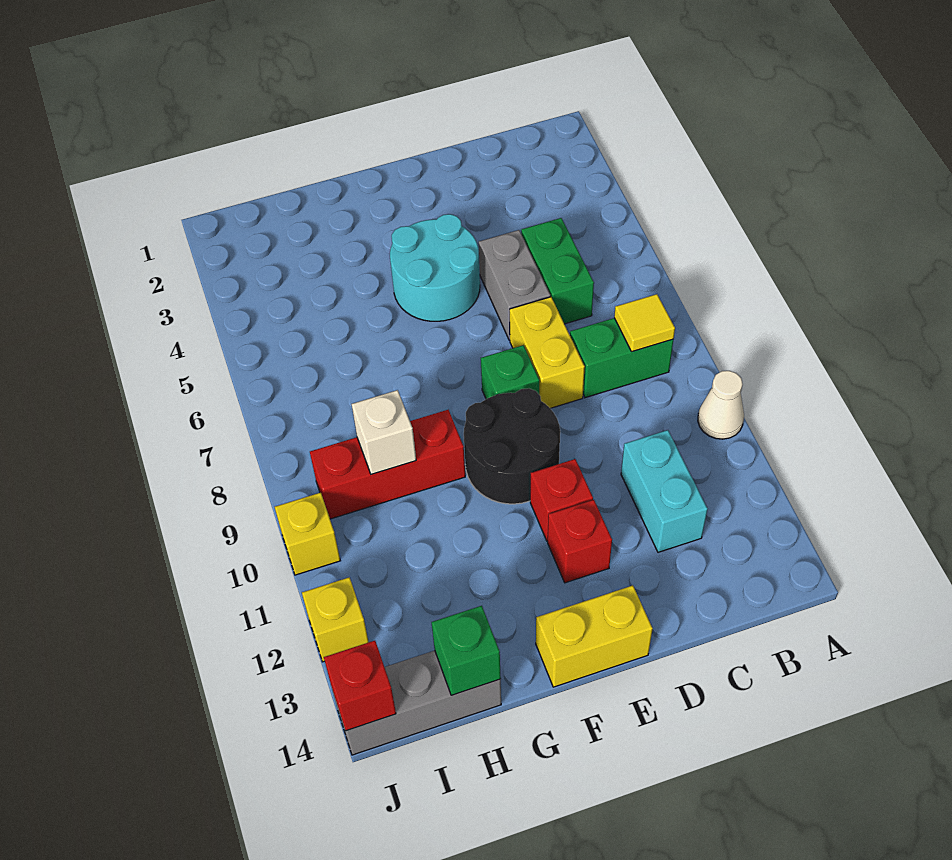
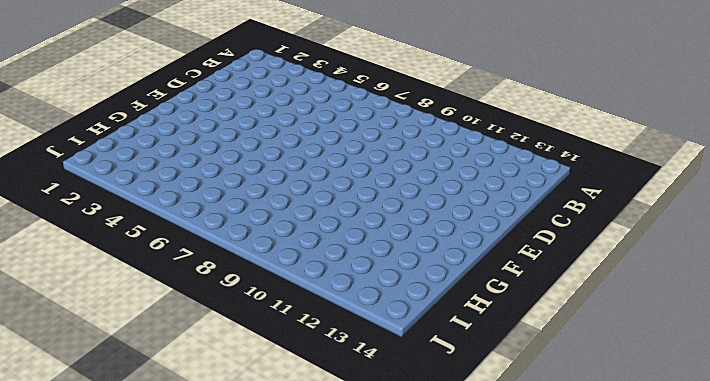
none -> white 1x1 cone [698,371,744,439]
none -> green 1x2 brick [570,318,673,398]
none -> green 1x2 brick [521,218,594,324]

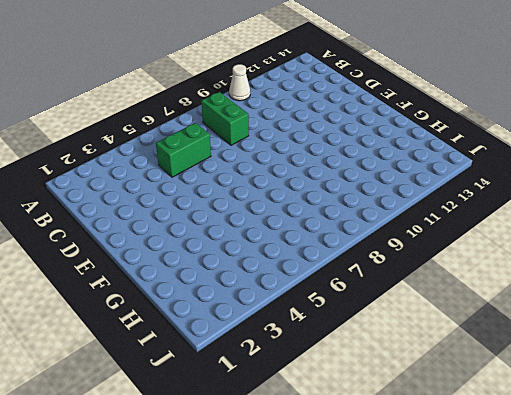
none -> cyan 1x2 brick [621,430,708,552]
none -> grey 1x2 brick [479,230,550,340]
none -> yellow 1x2 brick [510,297,585,408]

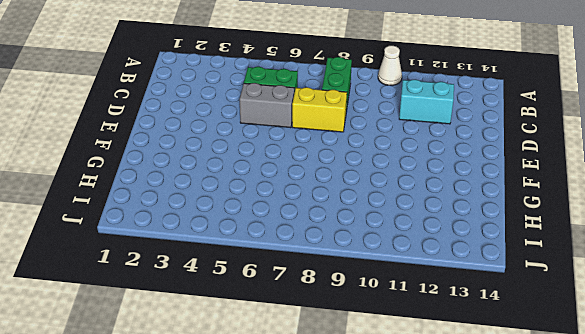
none -> cyan 2x2 round brick [390,214,480,321]
none -> green 1x1 brick [481,345,539,399]
none -> black 2x2 round brick [464,388,560,504]

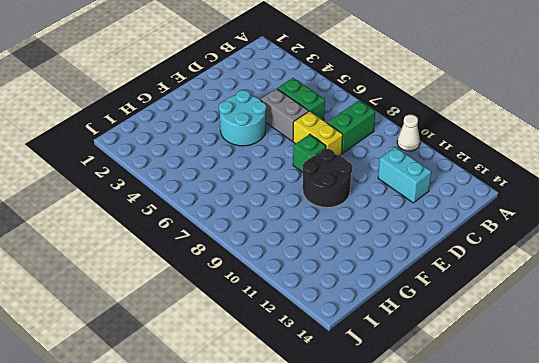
none -> red 1x1 brick [530,459,593,541]
none -> red 1x1 brick [548,500,612,583]
none -> yellow 1x2 brick [536,585,653,687]

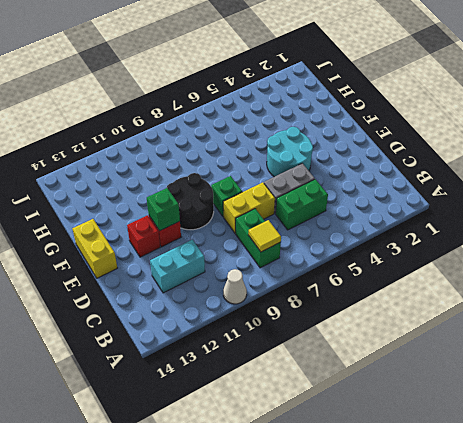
green 1x1 brick [147,188,180,231] -> green 1x1 brick moved to [431,606,501,695]
none -> red 1x3 brick [310,410,465,519]
none -> grey 1x3 brick [333,651,501,755]
none -> yellow 1x1 brick [275,493,340,575]

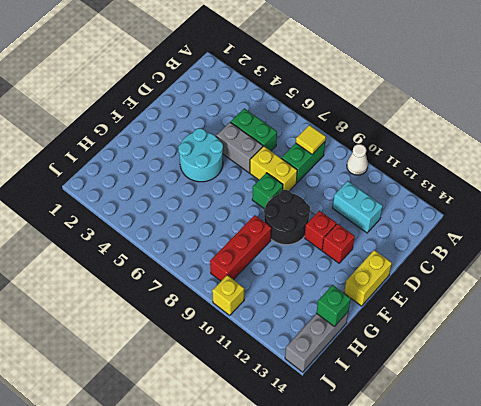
none -> yellow 1x1 brick [302,577,369,662]
none -> white 1x1 brick [352,390,416,474]
none -> red 1x1 brick [324,641,396,731]

